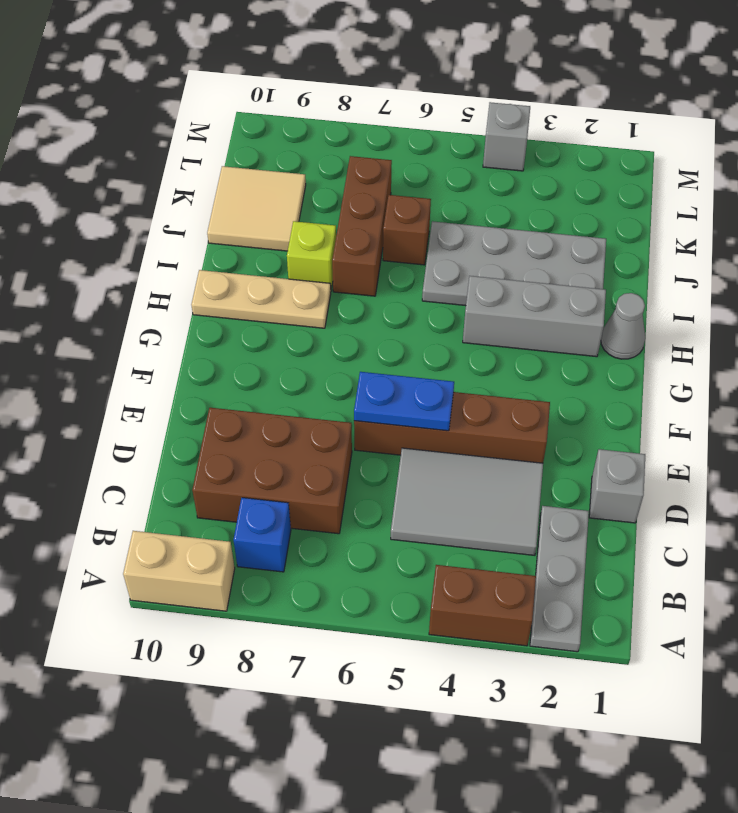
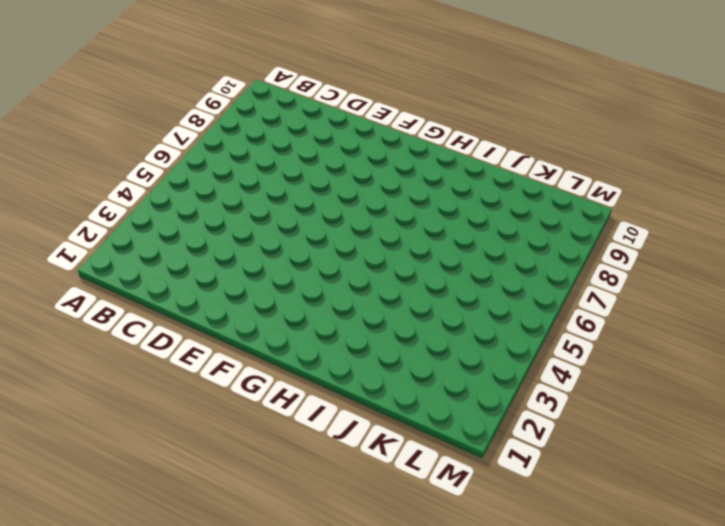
none -> grey 1x3 plate [530,506,589,652]
none -> brown 1x2 brick [429,565,536,646]
none -> tan 1x2 brick [123,531,235,611]

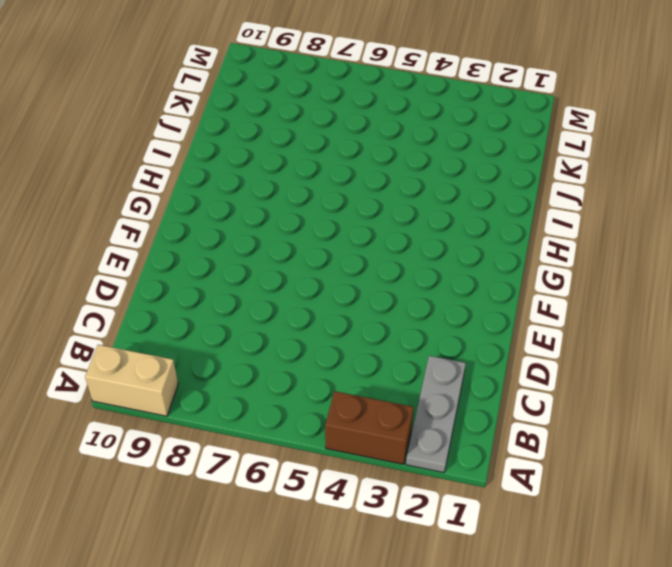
none -> blue 1x1 brick [233,498,291,572]
none -> grey 2x3 tile [391,448,543,555]
none -> brown 2x3 brick [192,408,352,534]

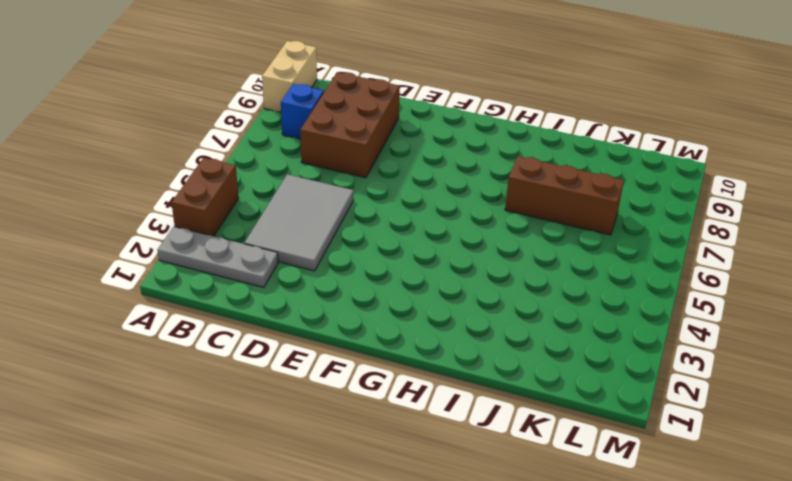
none -> grey 1x1 brick [589,449,645,523]
none -> brown 1x4 brick [354,392,550,463]
none -> grey 1x1 cone [601,293,645,359]

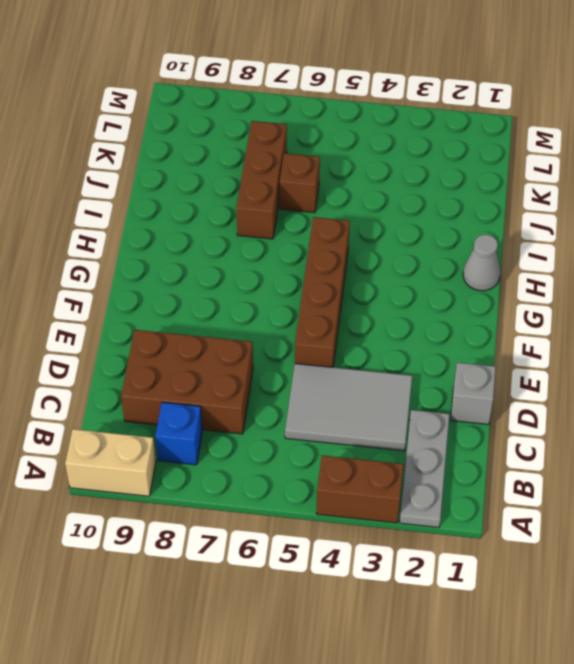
brown 1x4 brick [295,217,350,367] -> brown 1x4 brick turned to [354,392,550,463]
none -> grey 1x3 brick [463,276,606,357]
none -> tan 1x3 plate [191,270,331,328]
none -> grey 2x4 plate [422,221,606,306]

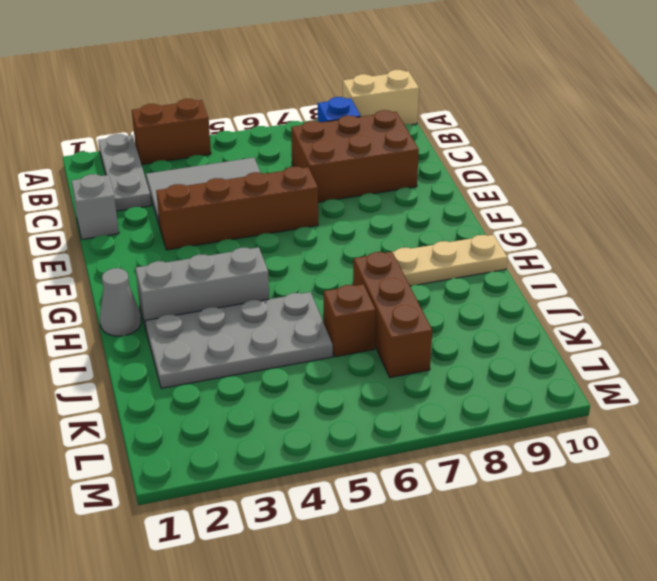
none -> lime 1x1 brick [287,221,336,289]
none -> tan 2x2 tile [207,166,306,251]
none -> grey 1x1 brick [483,102,530,171]

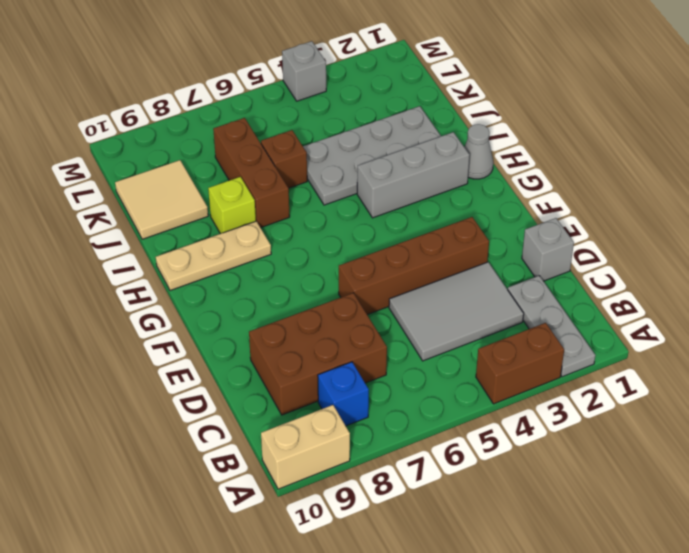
none -> blue 1x2 plate [354,372,454,431]

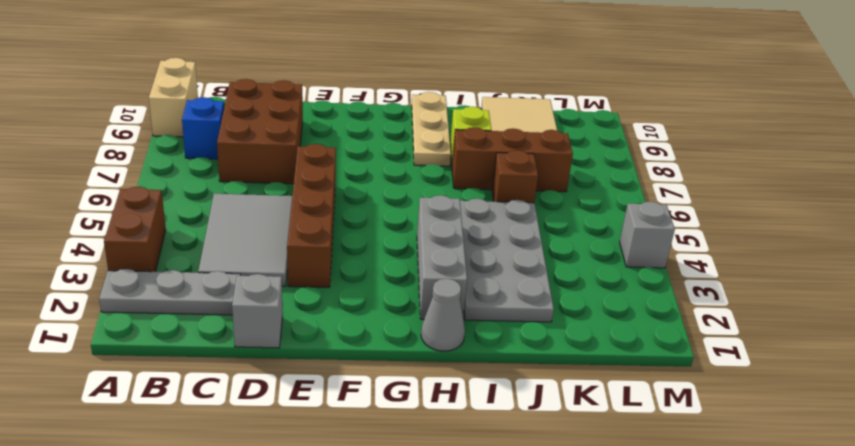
none -> blue 1x2 plate [354,372,454,431]

